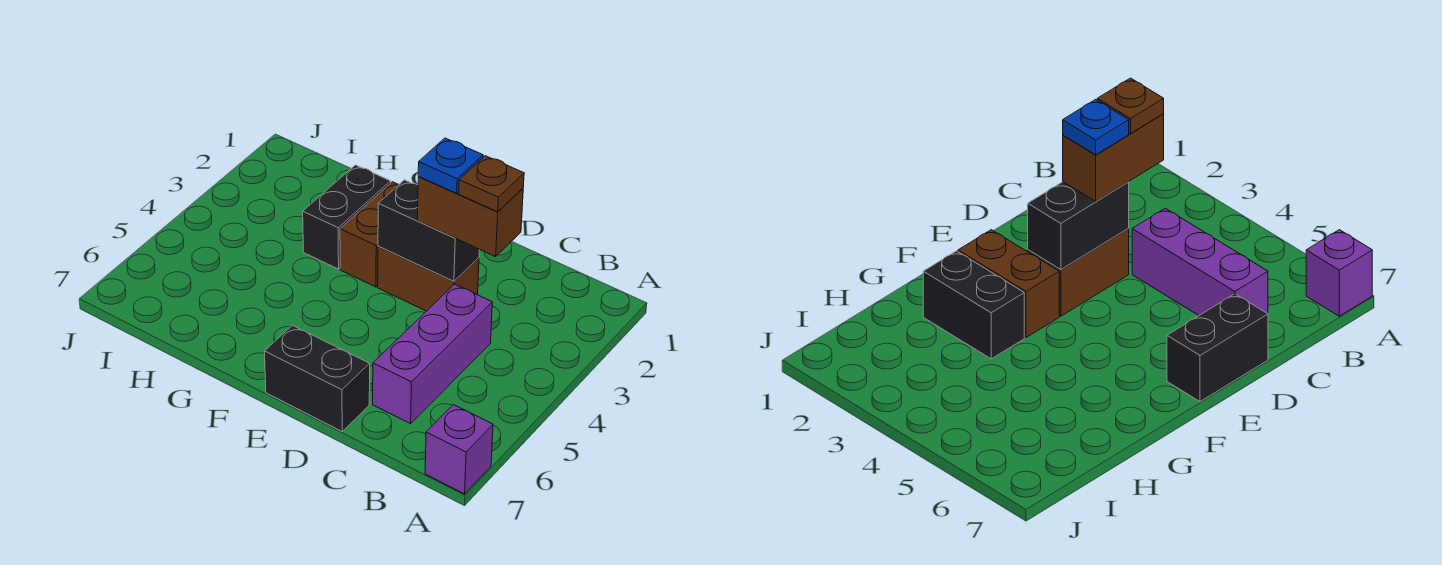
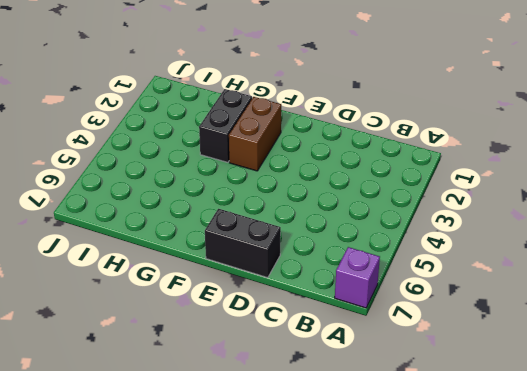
none -> purple 1x3 brick [373,284,492,424]
none -> brown 1x2 brick [378,246,479,311]

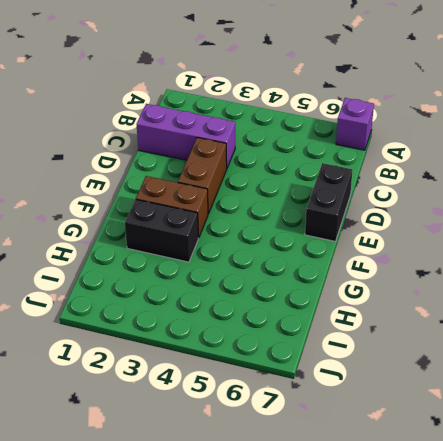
purple 1x3 brick [137,104,235,168] -> purple 1x3 brick moved to [373,284,492,424]
none -> black 1x2 brick [378,180,479,282]
none -> brown 1x2 brick [417,177,523,257]

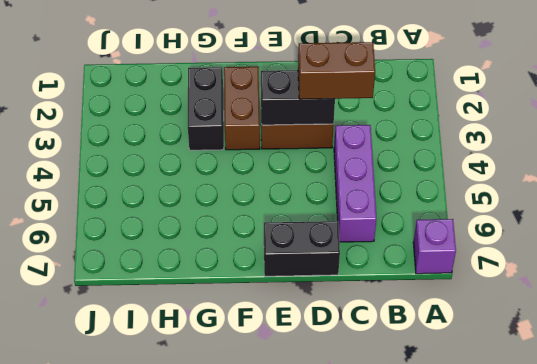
none -> brown 1x1 plate [459,156,524,212]
none -> blue 1x1 plate [418,138,483,193]

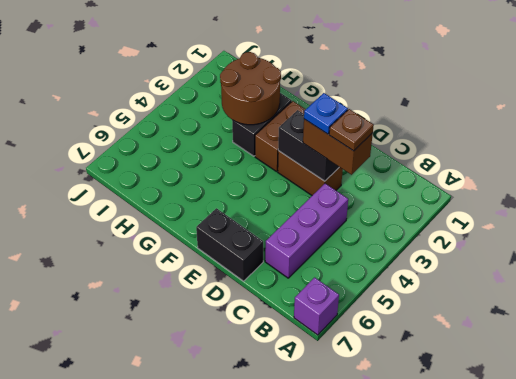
brown 2x2 round brick [220,52,281,125] -> none

